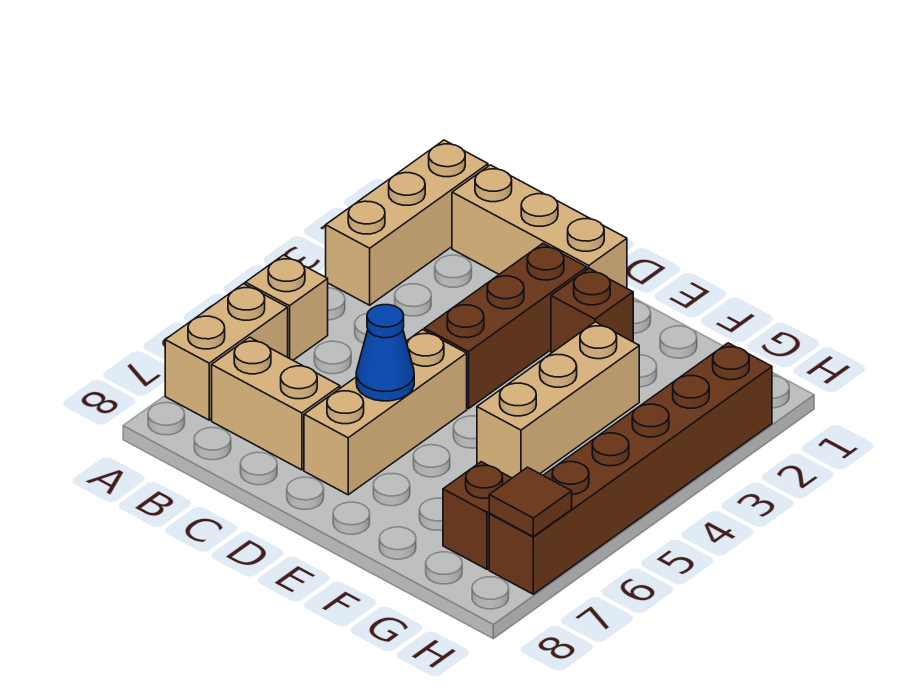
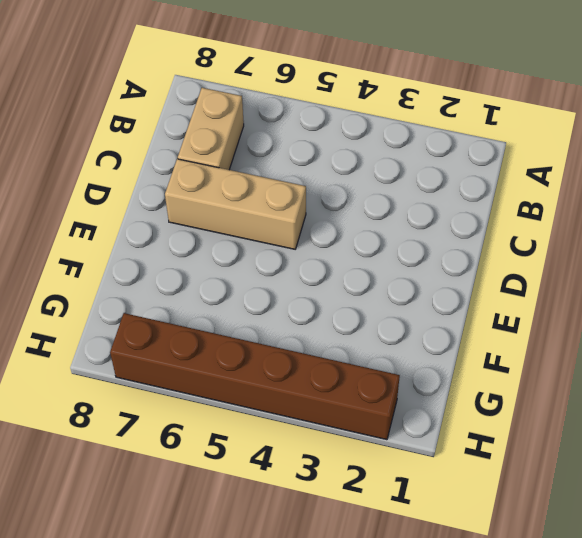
none -> tan 1x3 brick [326,140,488,305]
none -> tan 1x1 brick [245,255,328,360]
none -> tan 1x2 brick [165,284,288,420]

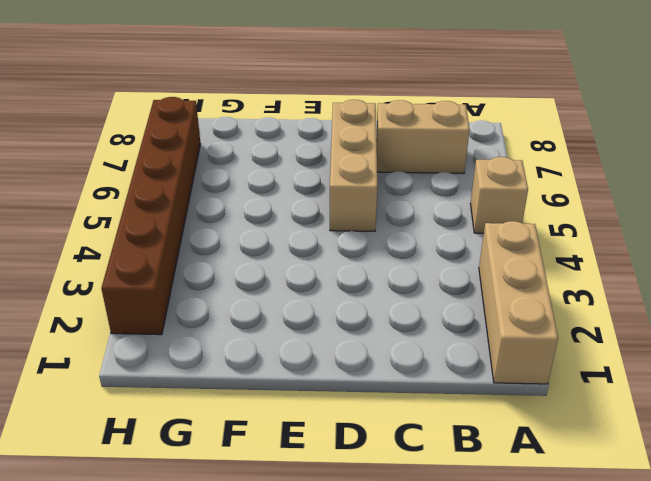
none -> tan 1x2 brick [165,284,288,420]
none -> tan 1x3 brick [452,165,627,288]
none -> brown 1x3 brick [424,244,587,409]

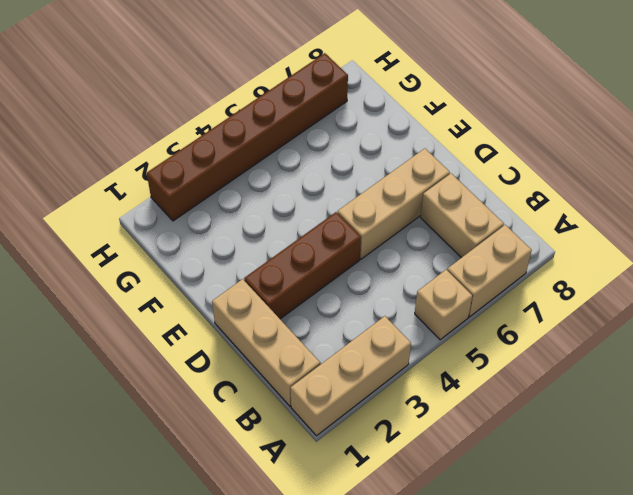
none -> brown 1x1 brick [551,268,633,353]
none -> tan 1x3 brick [477,322,639,478]
none -> brown 1x1 brick [443,462,512,569]

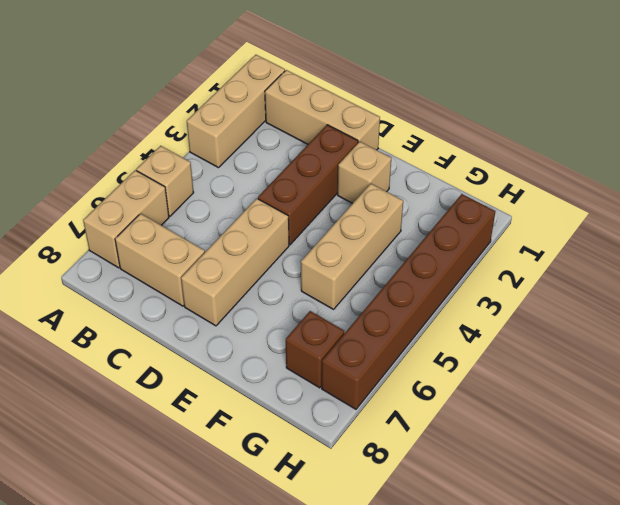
tan 1x1 brick [338,142,391,204] -> brown 1x1 brick [551,268,633,353]
none -> blue 1x1 cone [356,305,414,401]
none -> brown 1x1 tile [489,467,572,537]

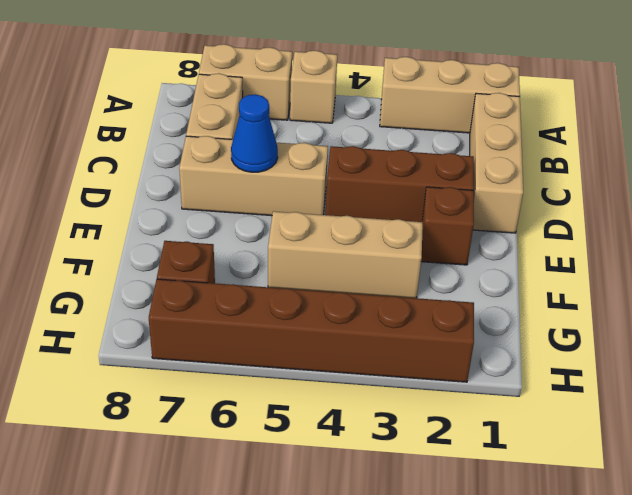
none -> brown 1x1 tile [489,467,572,537]

